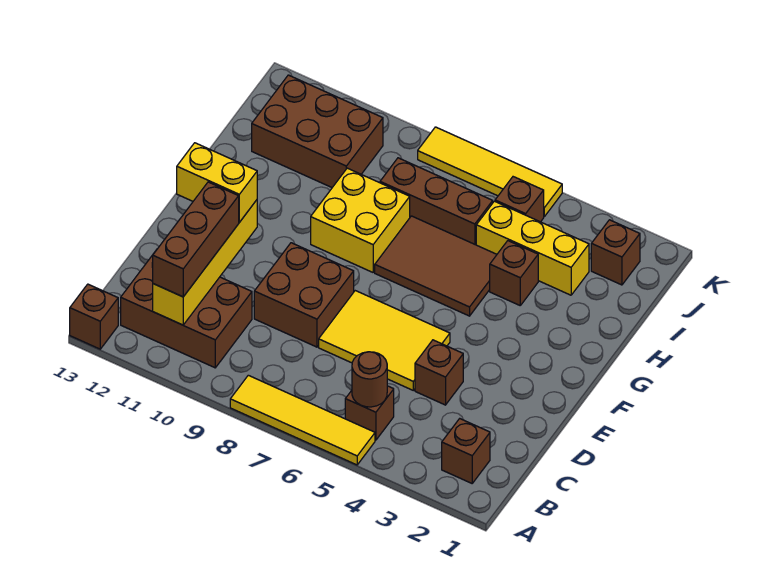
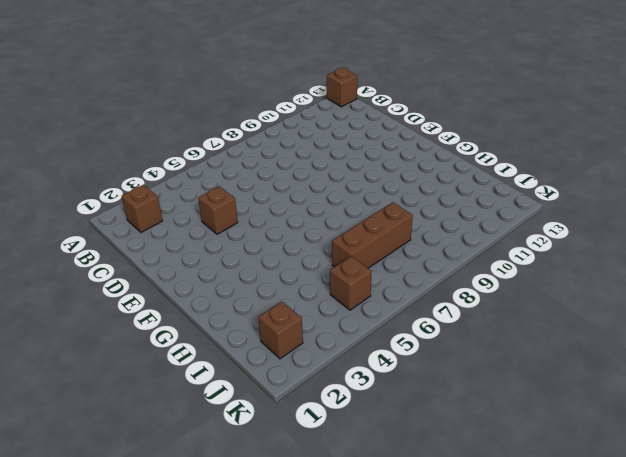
none -> yellow 1x4 tile [230,375,375,465]
none -> brown 1x1 brick [345,386,394,440]
none -> brown 2x3 brick [121,251,252,368]

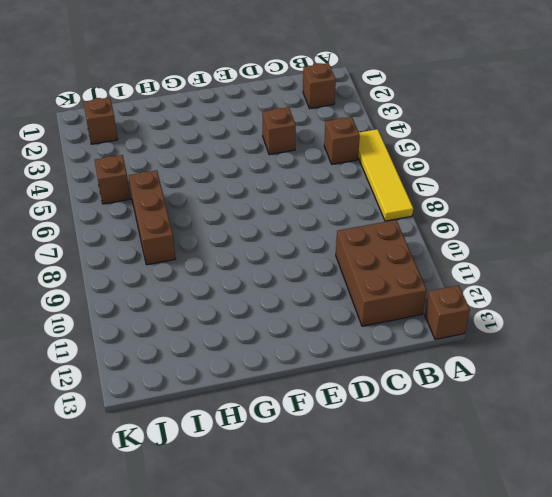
none -> yellow 2x3 tile [319,291,450,390]
none -> brown 2x2 brick [254,243,354,347]
none -> brown 2x3 tile [375,216,497,316]

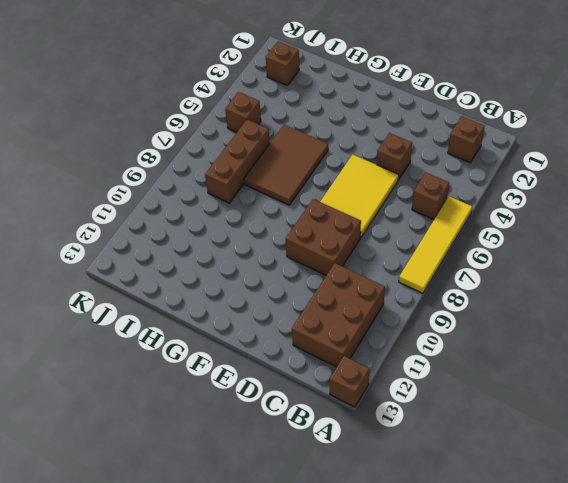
none -> yellow 2x2 brick [311,168,410,272]
none -> brown 1x1 brick [490,241,538,305]
none -> yellow 1x3 brick [476,201,589,295]

